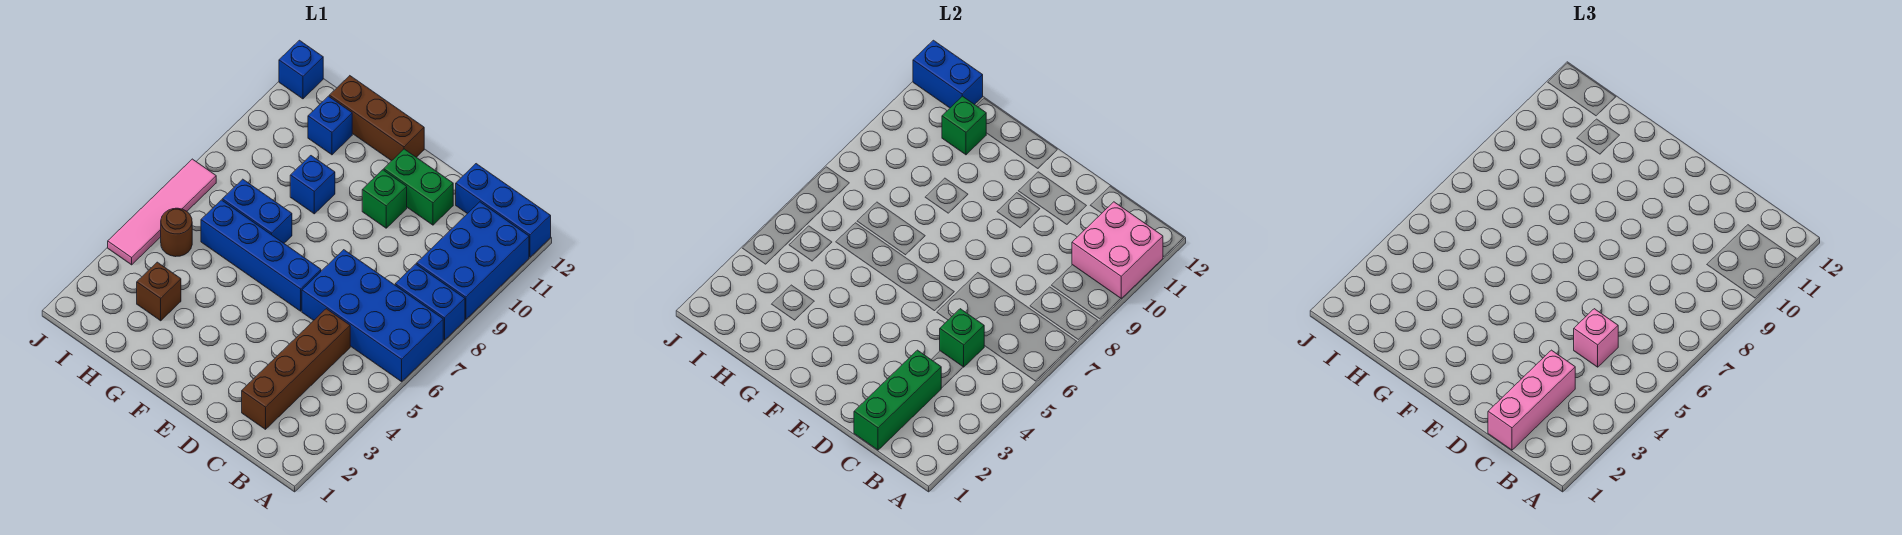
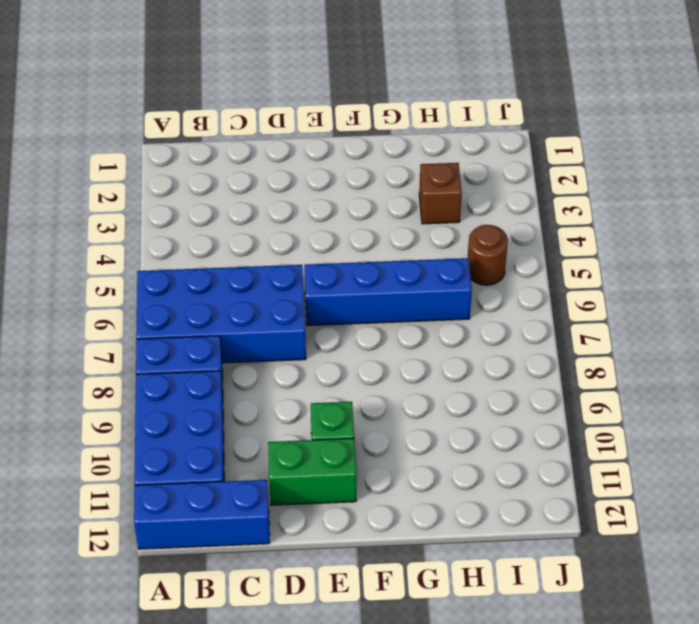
none -> brown 1x4 brick [242,309,350,429]
none -> brown 1x3 brick [329,76,424,161]
none -> blue 1x2 brick [222,179,292,243]

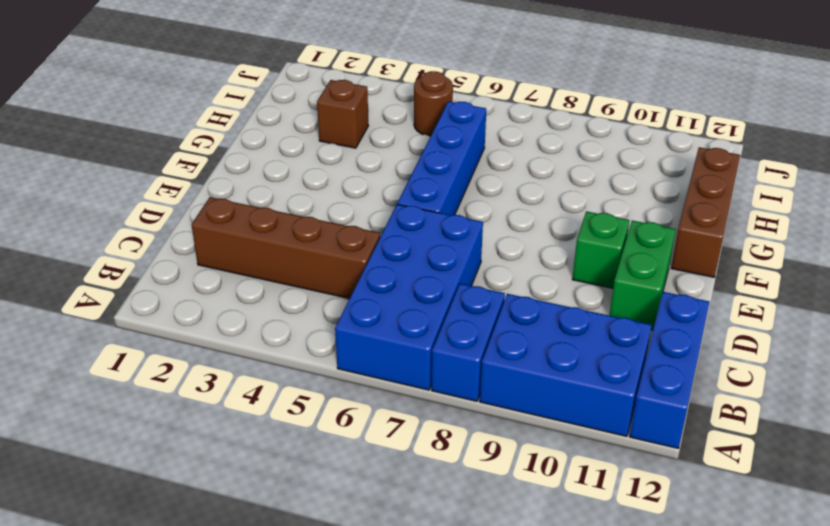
none -> blue 1x2 brick [222,179,292,243]
none -> blue 1x1 brick [290,156,335,214]
none -> blue 1x1 brick [308,96,352,155]

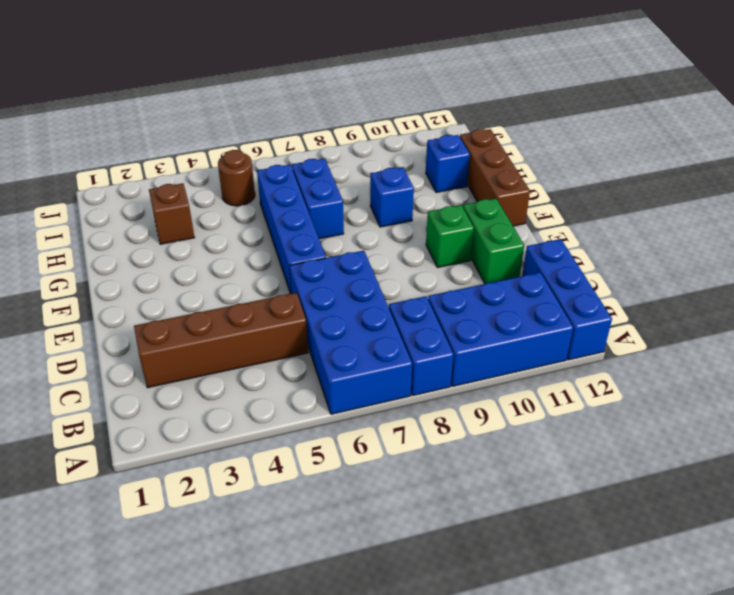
none -> pink 1x4 tile [108,159,216,265]
none -> blue 1x1 brick [279,40,323,99]
none -> pink 2x2 brick [1072,202,1163,298]

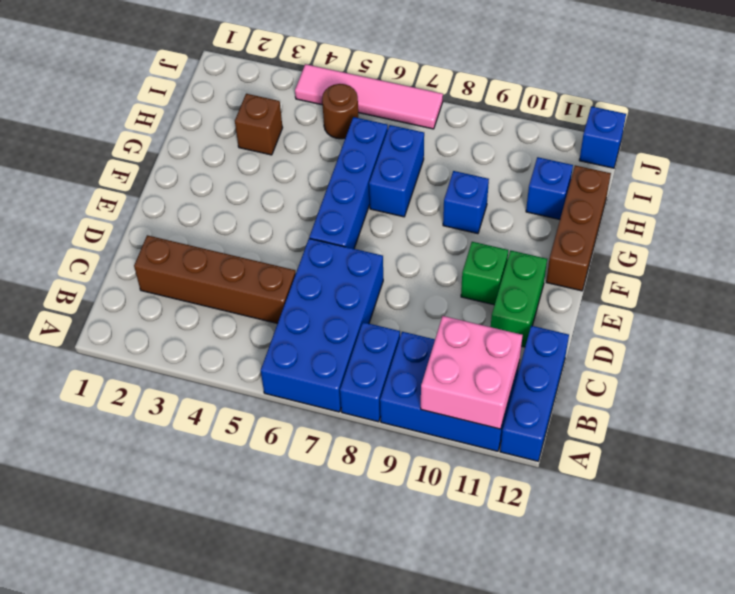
none -> green 1x3 brick [854,350,941,450]
none -> green 1x1 brick [940,309,984,367]
none -> green 1x1 brick [942,96,986,155]

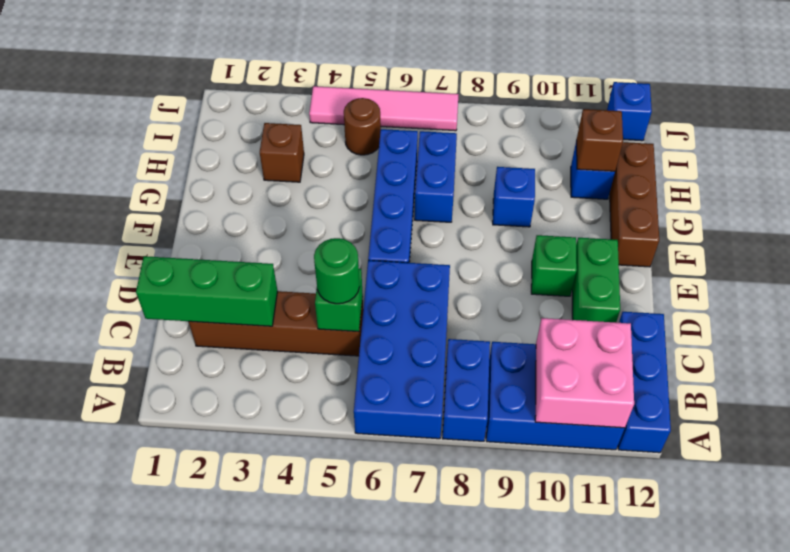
green 1x1 round brick [314,238,360,304] -> pink 1x1 brick [1574,309,1618,367]
brown 1x1 brick [577,109,623,171] -> green 1x1 brick [942,96,986,155]
none -> blue 1x2 brick [913,40,983,108]
none -> pink 1x3 brick [1488,350,1575,450]

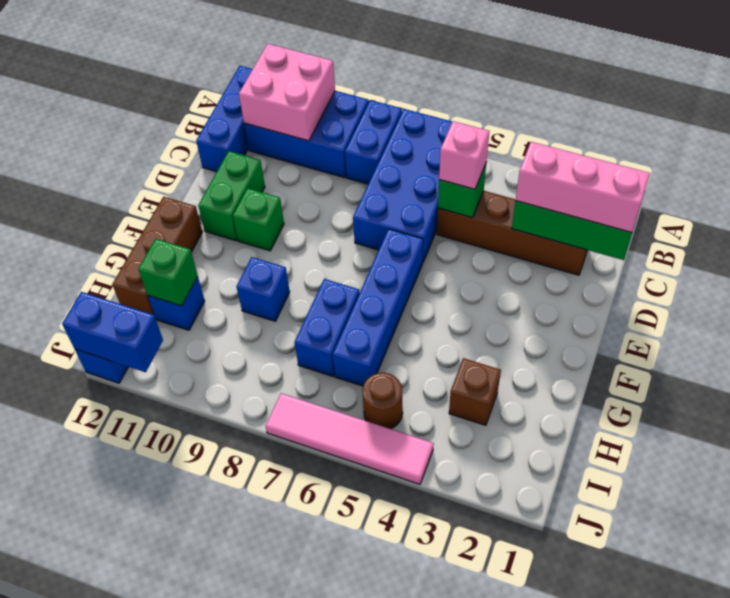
blue 1x2 brick [62,292,163,372] -> blue 1x2 brick turned to [913,40,983,108]

